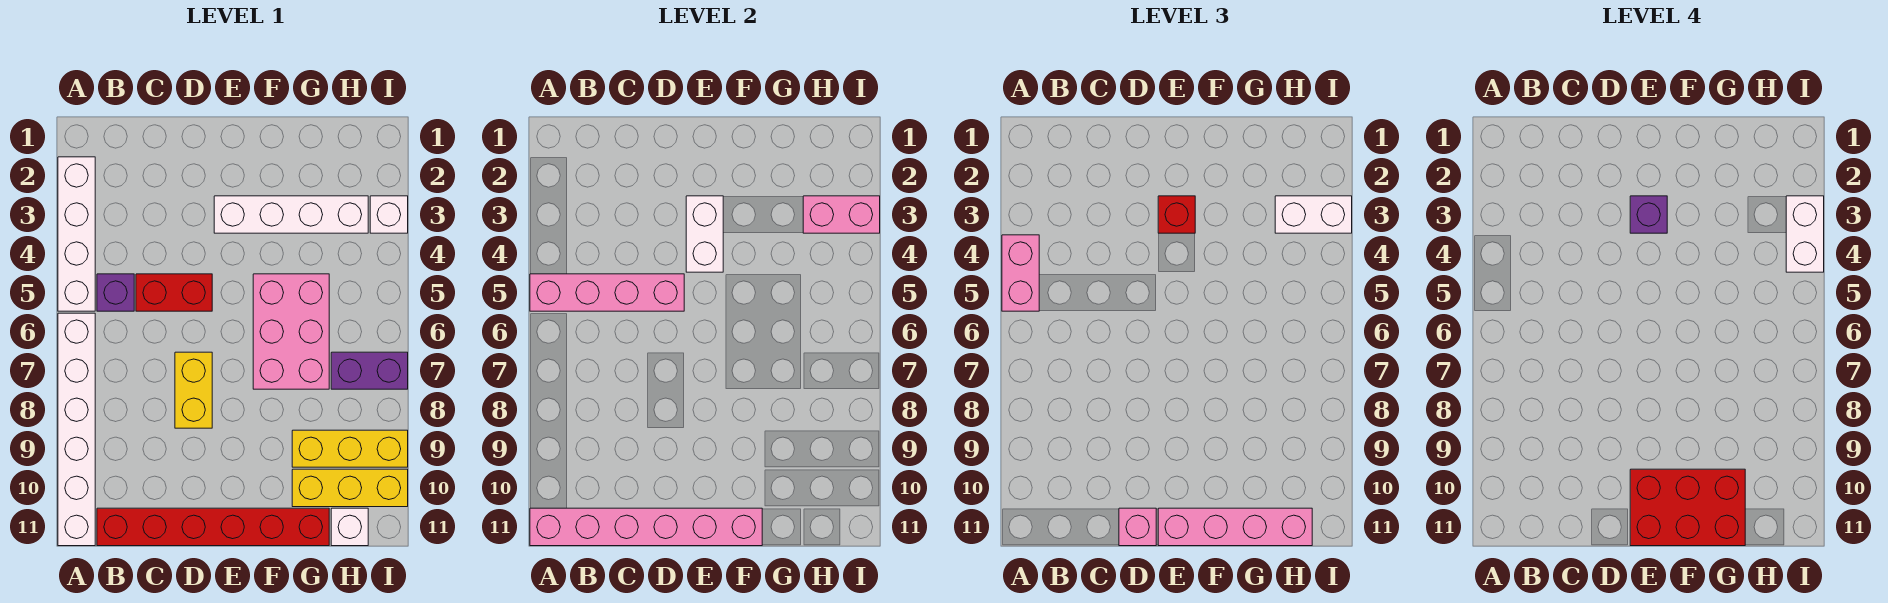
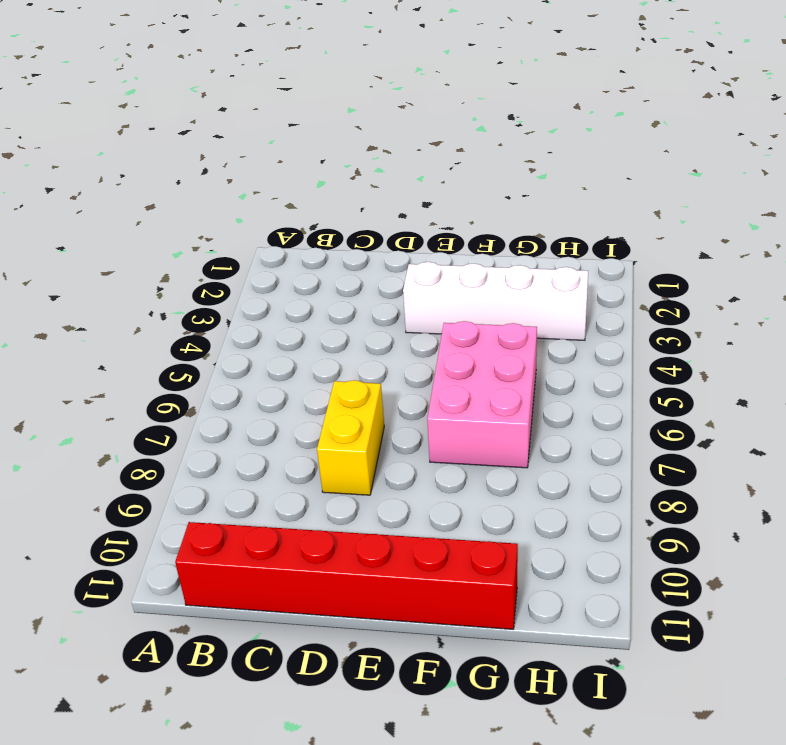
none -> white 1x4 brick [58,157,95,311]
none -> white 1x6 brick [58,313,95,546]
none -> purple 1x1 brick [97,274,134,311]

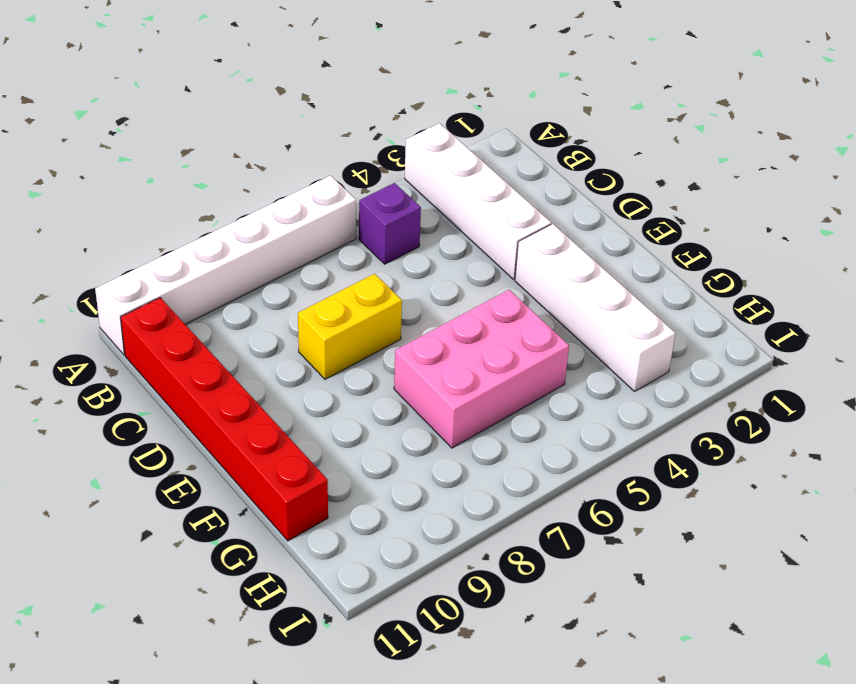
white 1x4 brick [405,123,551,279] -> white 1x4 brick turned to [58,157,95,311]
none -> red 1x2 brick [136,274,212,311]
none -> yellow 1x3 brick [292,430,408,467]
none -> yellow 1x3 brick [292,469,408,507]

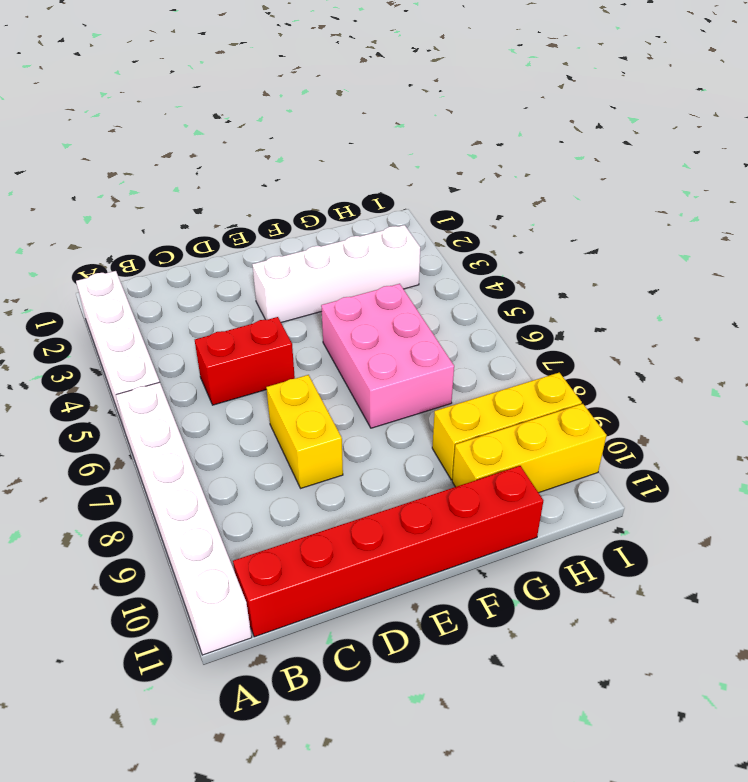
none -> purple 1x1 brick [97,274,134,311]
none -> purple 1x2 brick [331,352,408,389]
none -> white 1x1 brick [331,508,368,546]

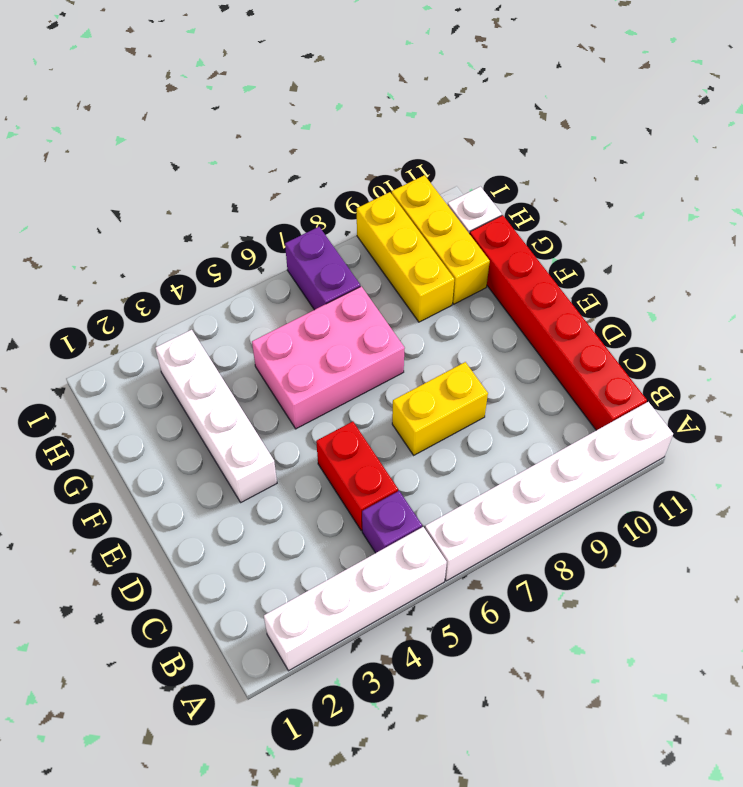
none -> white 1x1 brick [370,196,408,233]
none -> pink 1x4 brick [530,274,684,311]
none -> pink 1x6 brick [530,508,762,546]

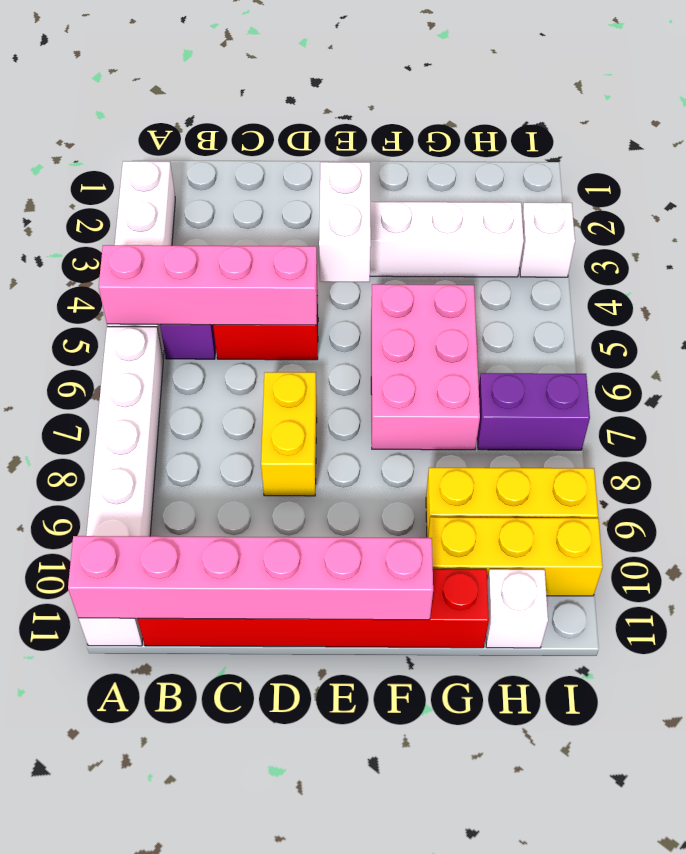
none -> pink 1x2 brick [803,196,880,233]
none -> pink 1x2 brick [1002,235,1039,311]
none -> pink 1x1 brick [1119,508,1156,546]

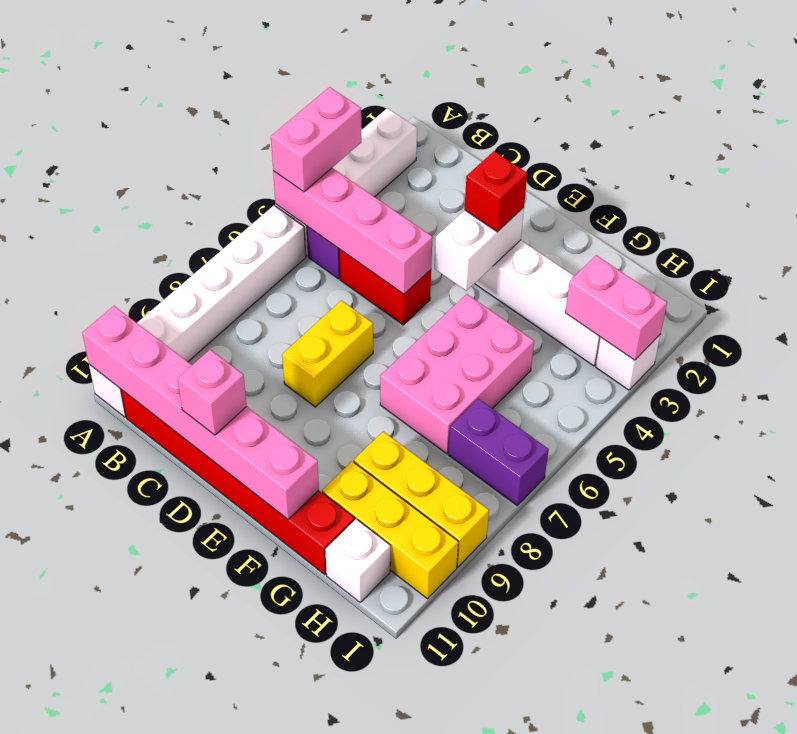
none -> pink 1x4 brick [1158,508,1312,546]
none -> white 1x2 brick [1275,196,1352,233]
none -> purple 1x1 brick [1630,196,1667,233]

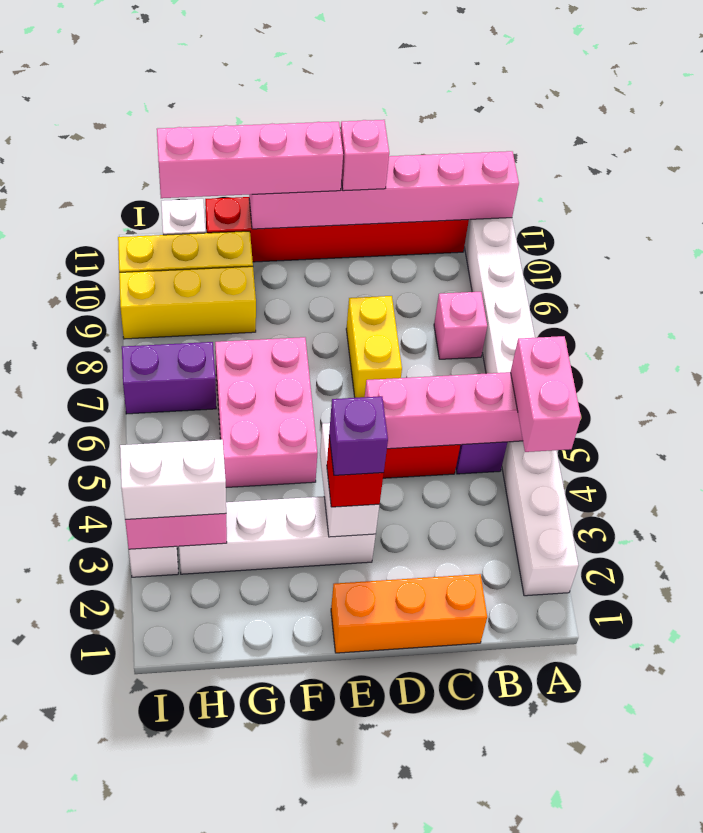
pink 1x1 brick [434,292,487,359] -> none
orange 1x3 brick [331,574,487,653] -> none
none -> red 2x3 brick [1630,469,1745,546]
none -> white 1x2 brick [1786,196,1824,272]

